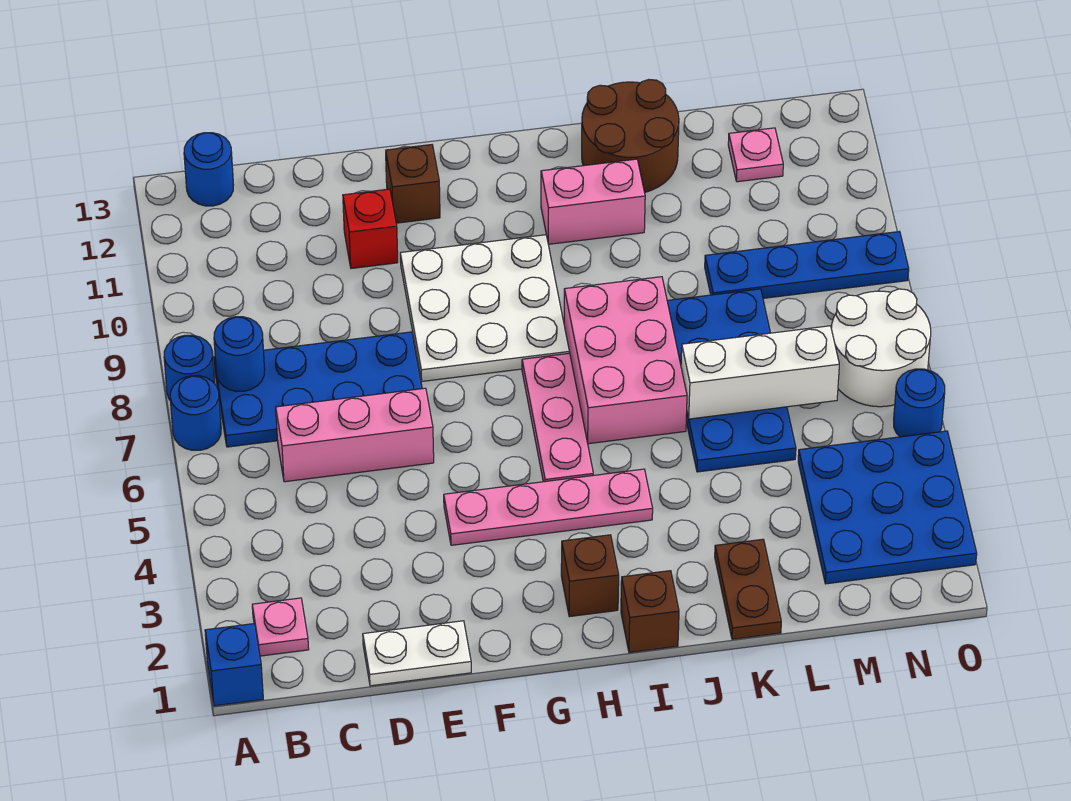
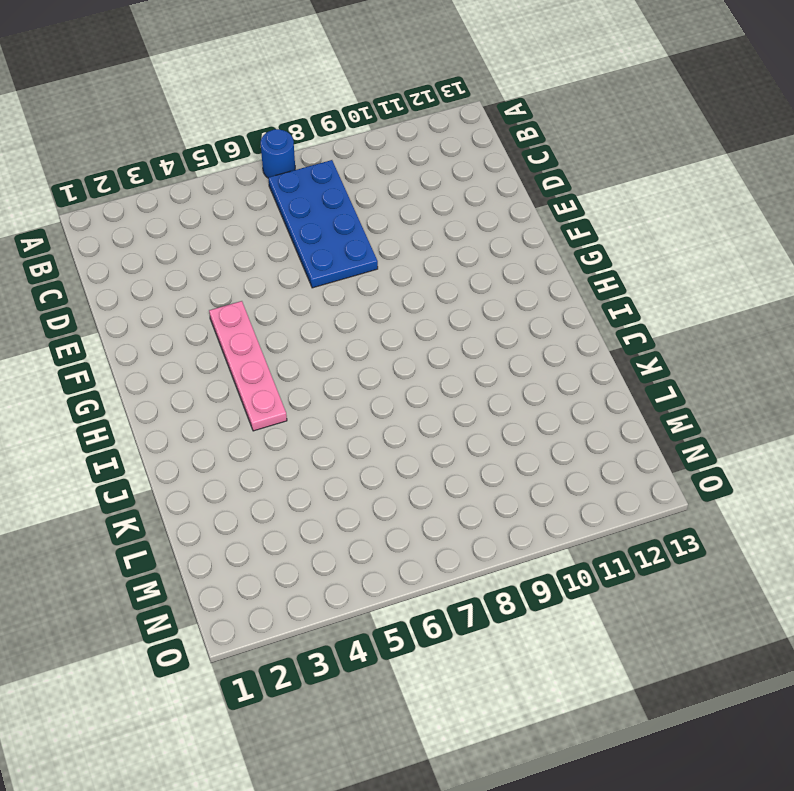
none -> blue 1x1 brick [205,624,263,706]
none -> blue 1x1 round brick [164,335,215,400]
none -> pink 1x1 plate [252,598,309,656]

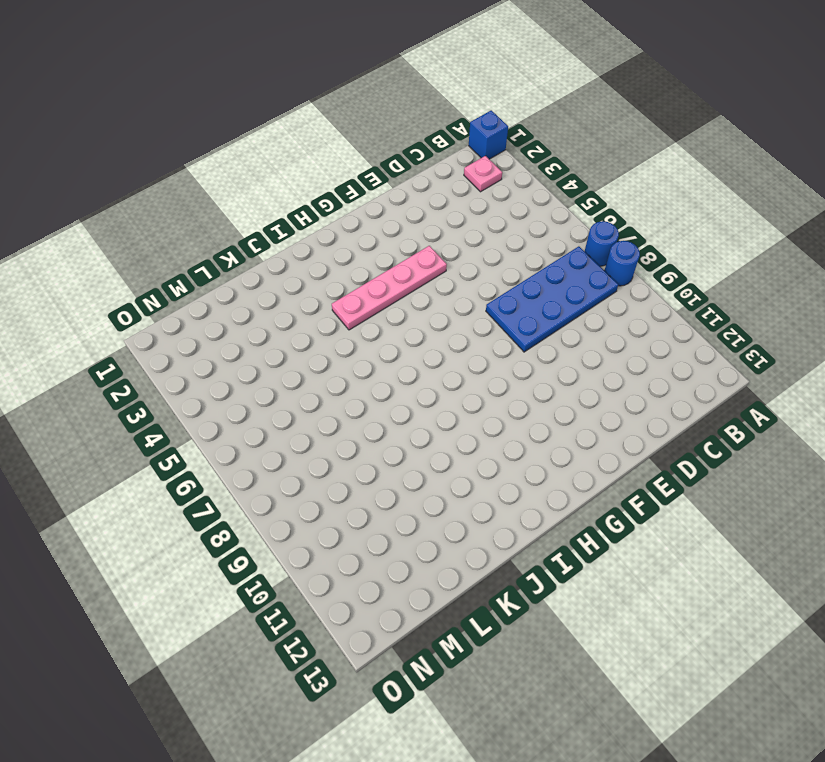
none -> blue 1x1 round brick [184,133,233,206]
none -> pink 1x3 brick [276,388,434,482]
none -> white 1x2 plate [363,621,471,686]

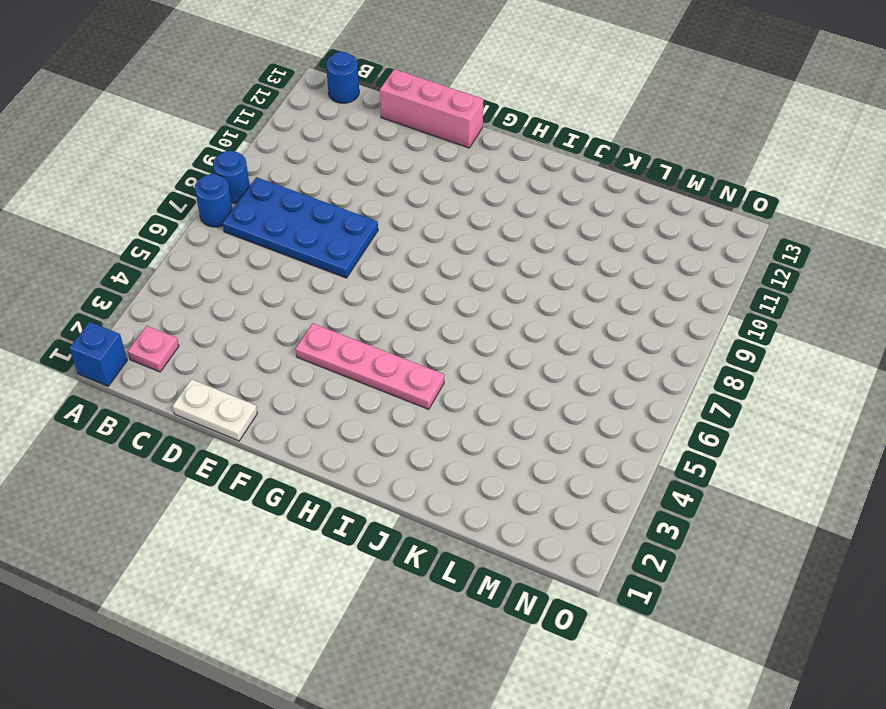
pink 1x3 brick [380,69,484,148] -> pink 1x3 brick moved to [276,388,434,482]
none -> red 1x1 brick [343,189,398,268]
none -> white 3x3 plate [400,235,569,381]
none -> brown 1x1 brick [386,145,440,223]

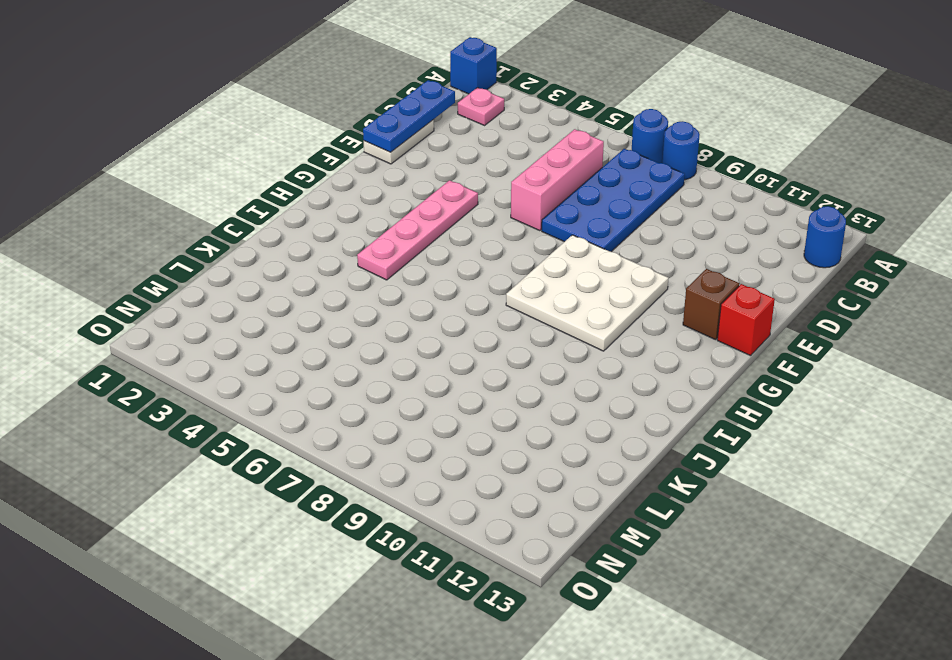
blue 1x3 plate [363,80,455,152] -> none
red 1x1 brick [717,284,775,356] -> red 1x1 brick moved to [343,189,398,268]
none -> brown 1x1 brick [561,535,619,617]
none -> pink 1x3 plate [522,353,593,482]
none -> brown 1x1 brick [621,571,679,653]

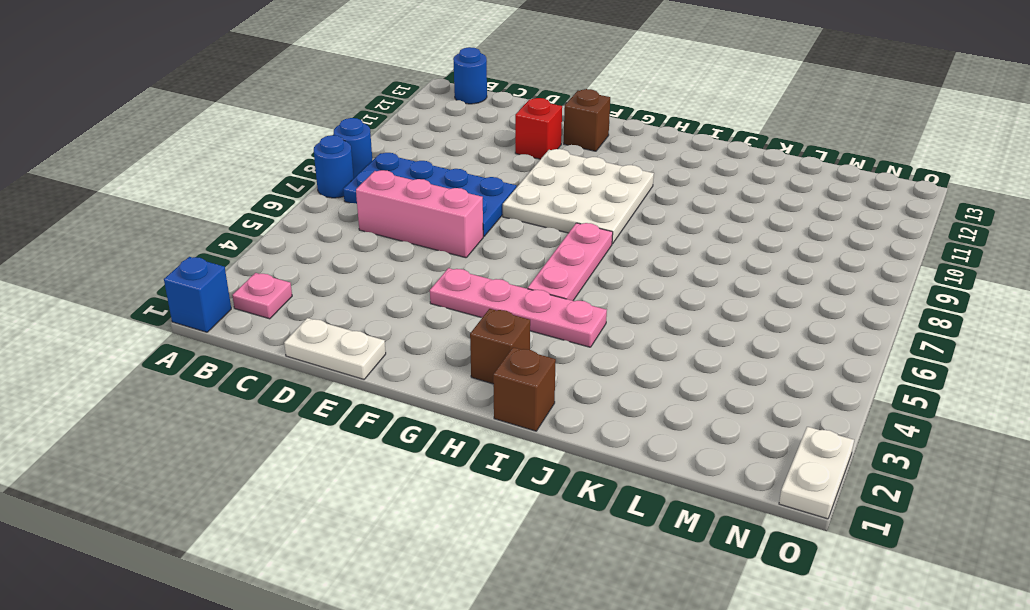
white 1x2 plate [779,427,854,519] -> blue 3x3 plate [798,431,977,584]
none -> pink 2x3 brick [564,277,687,444]
none -> pink 1x2 brick [541,159,645,244]
none -> brown 2x2 round brick [582,80,679,192]

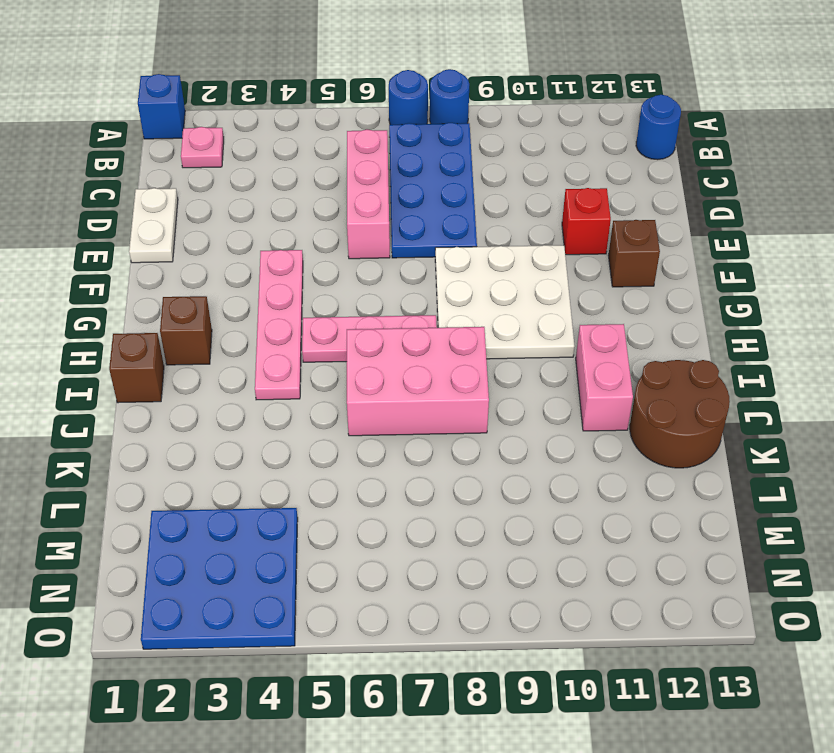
none -> brown 1x2 plate [715,539,781,639]
none -> blue 2x4 plate [667,289,796,472]
none -> blue 1x4 plate [705,231,909,298]

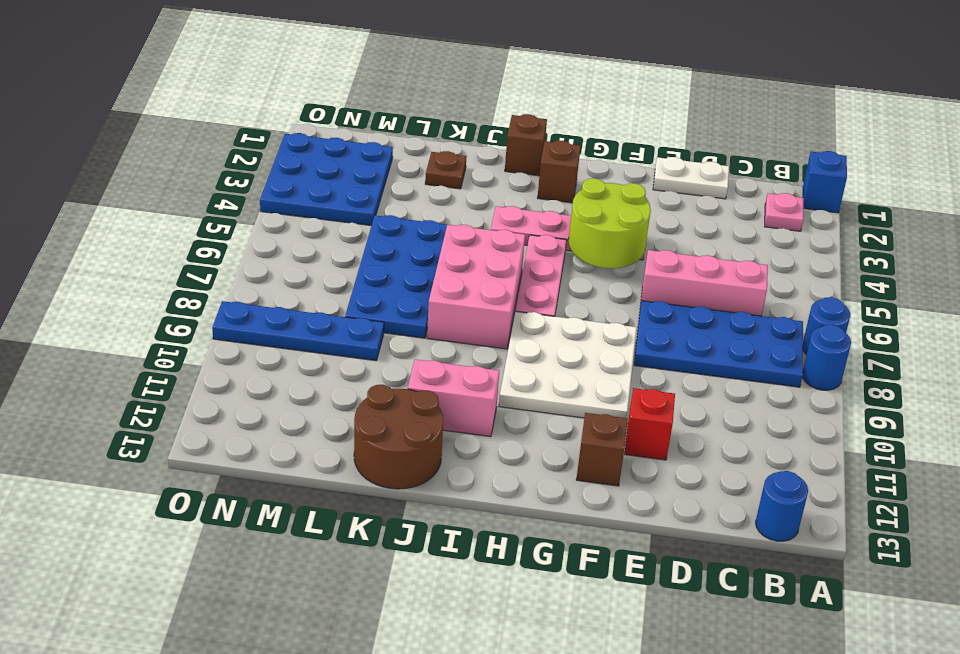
lime 2x2 round brick [569,178,651,268] -> none
brown 1x1 plate [425,151,466,189] -> brown 1x2 plate [715,539,781,639]
none -> pink 1x1 plate [728,128,783,182]
none -> white 2x2 round brick [831,289,931,407]
none -> blue 1x1 round brick [894,369,945,437]

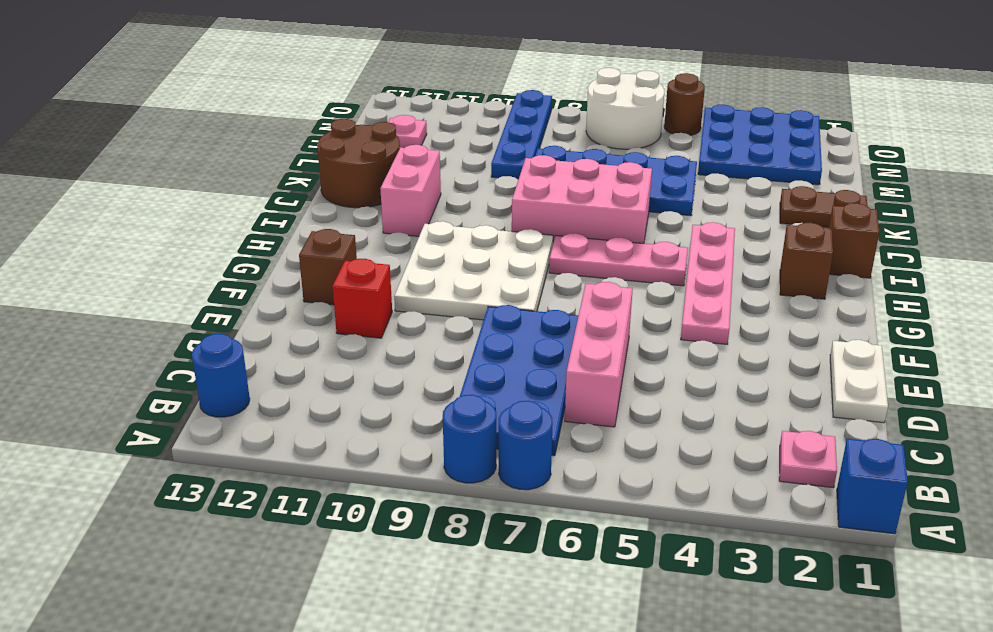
brown 1x1 round brick [664,73,705,135] -> blue 1x1 round brick [894,369,945,437]
none -> blue 1x1 round brick [214,317,265,391]
none -> white 1x3 brick [681,326,839,419]

